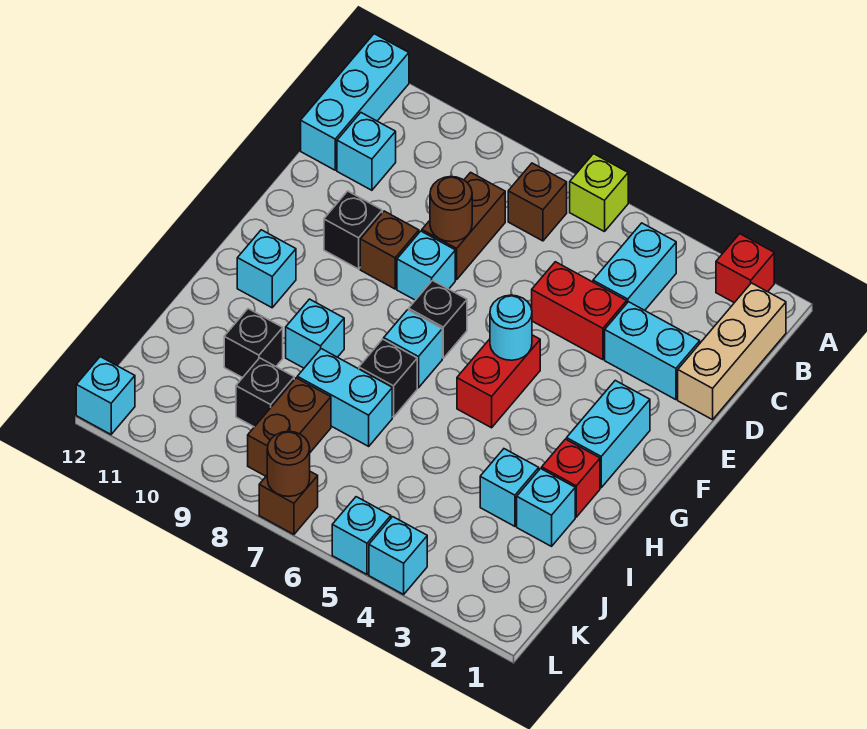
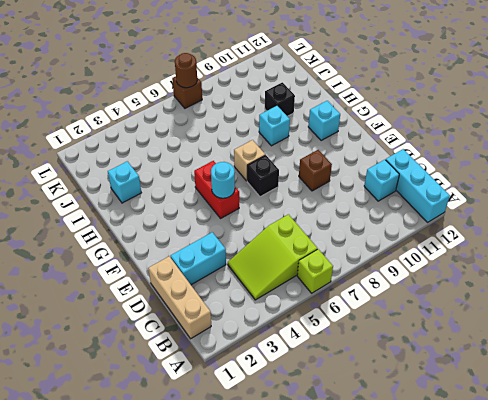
lime 2x3 slope [228,214,318,300] -> cyan 1x2 brick [593,223,676,310]
tan 1x1 brick [234,140,265,181] -> cyan 1x1 brick [384,310,442,388]
none -> red 1x1 brick [716,234,774,303]
none -> brown 1x1 brick [508,163,567,241]
none -> brown 1x2 brick [422,172,505,280]
none -> red 1x2 brick [532,262,627,360]

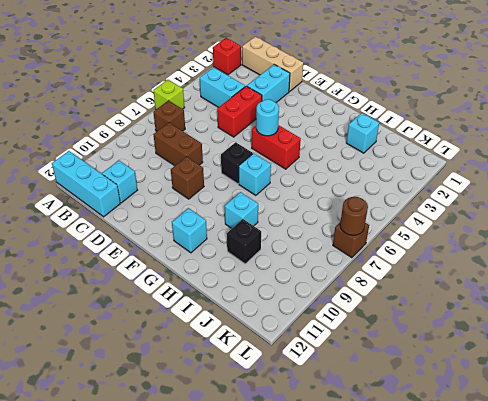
none -> cyan 1x1 brick [397,231,455,300]
none -> black 1x1 brick [324,191,382,269]
none -> cyan 1x2 brick [567,380,650,488]
none -> red 1x1 brick [542,439,600,517]

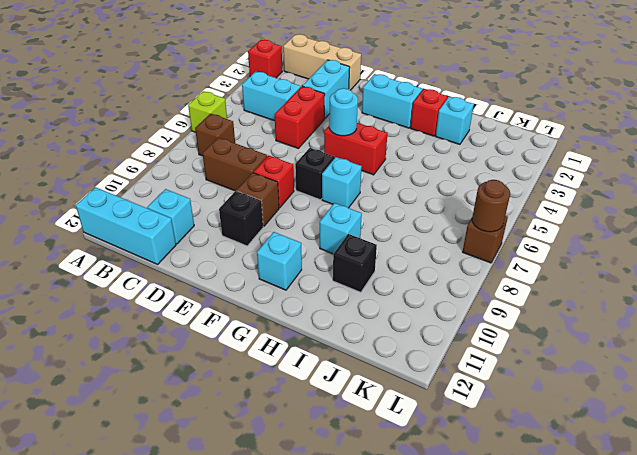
red 1x1 brick [253,155,294,208] -> cyan 1x1 brick [397,231,455,300]
none -> black 1x1 brick [359,339,417,417]
none -> cyan 1x1 brick [480,449,539,526]
none -> cyan 1x2 brick [297,349,392,446]
none -> brown 1x2 brick [248,378,331,476]

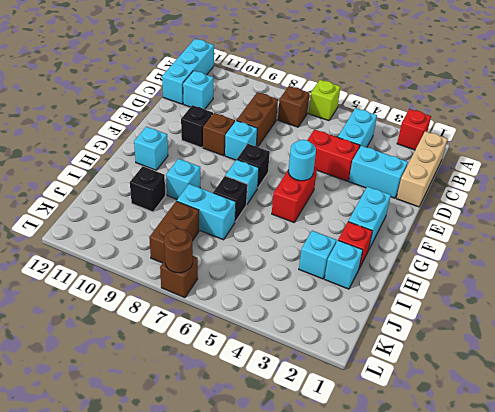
none -> black 1x1 brick [236,358,294,427]
none -> cyan 1x1 brick [369,517,427,594]
none -> cyan 1x1 brick [332,497,391,574]
none -> cyan 1x1 brick [76,357,135,434]

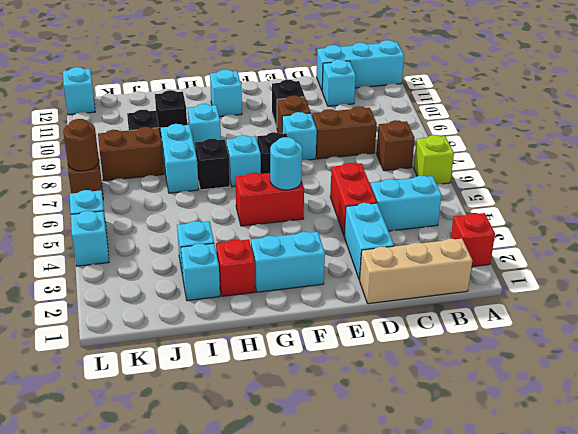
none -> brown 1x1 round brick [430,177,472,242]

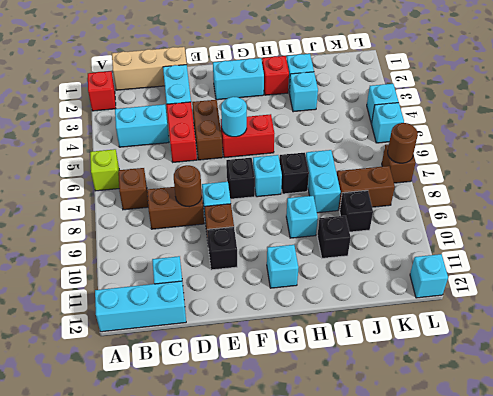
brown 1x2 brick [192,100,223,160] -> none

